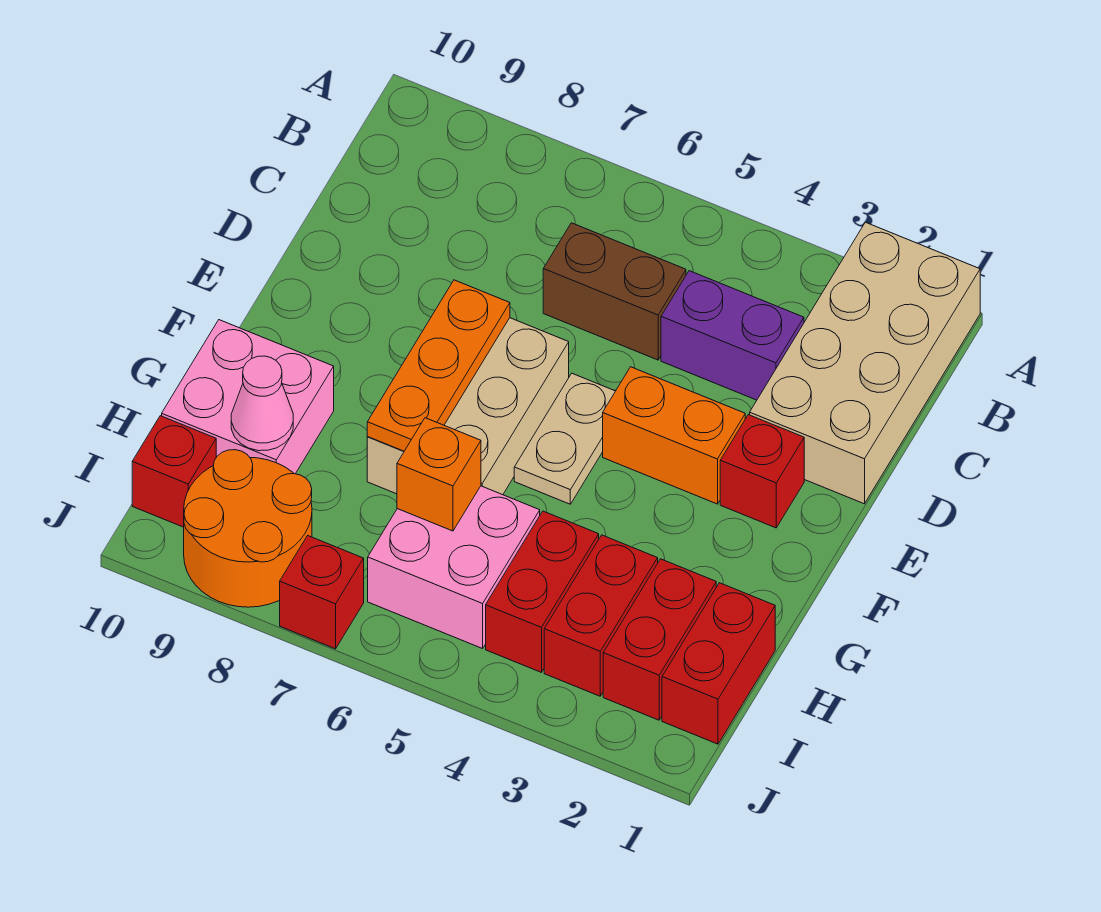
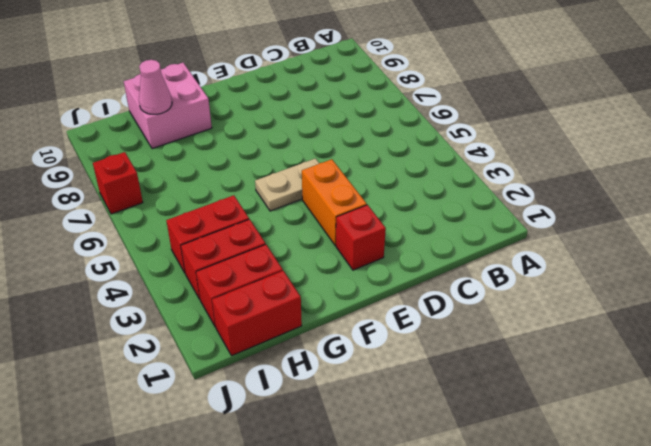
none -> tan 2x4 brick [750,222,980,504]
none -> purple 1x2 brick [661,271,804,400]
none -> brown 1x2 brick [543,223,686,360]

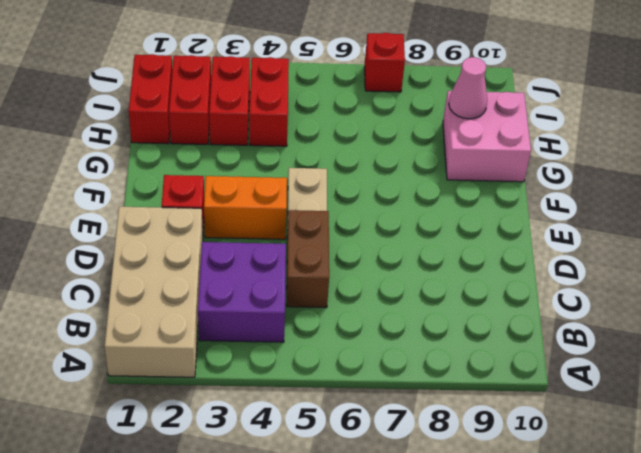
purple 2x2 brick [198,242,286,342] -> purple 1x2 brick [661,271,804,400]
brown 1x2 brick [287,210,329,308] -> brown 1x2 brick turned to [543,223,686,360]
none -> tan 2x3 brick [367,318,569,495]
none -> pink 2x2 brick [368,486,540,649]
none -> orange 2x2 round brick [184,450,312,607]

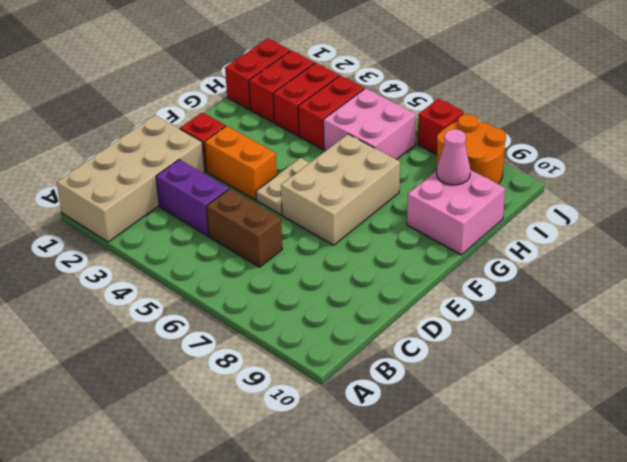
none -> red 1x1 brick [132,416,216,527]
none -> orange 1x3 plate [367,280,510,451]
none -> orange 1x1 brick [397,418,481,531]

